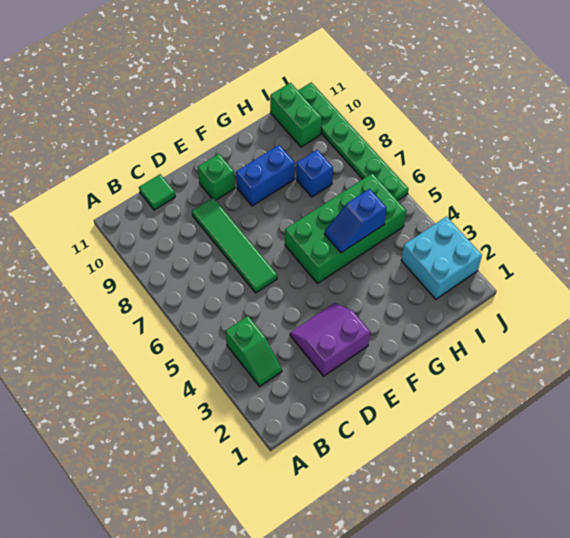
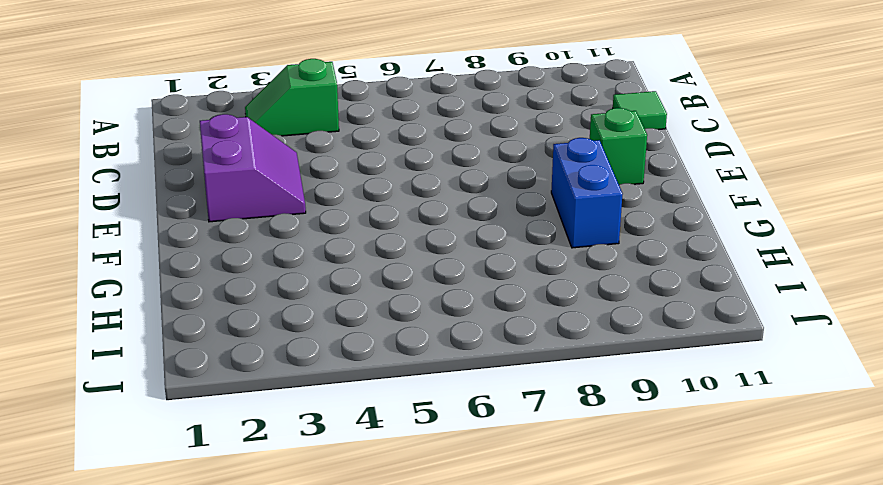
none -> green 1x4 tile [192,198,277,293]
none -> green 2x4 brick [285,173,406,283]
none -> blue 1x1 brick [296,150,333,197]

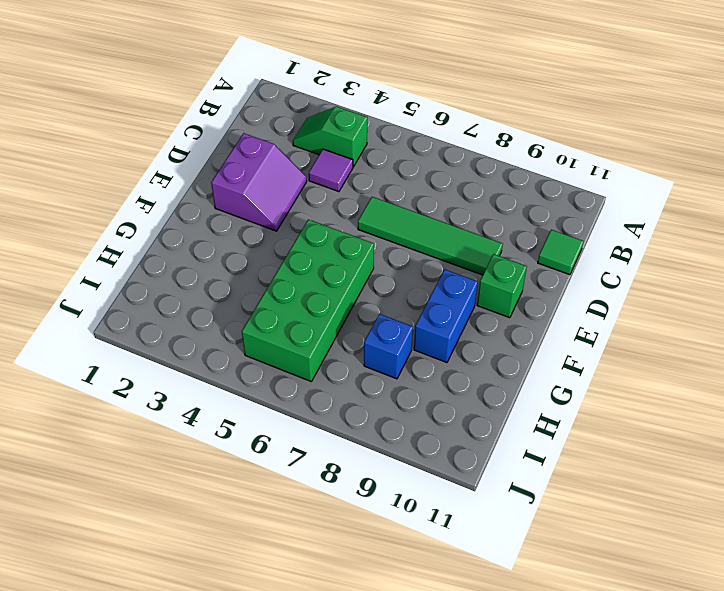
purple 1x1 tile [309,149,353,192] -> none
none -> cyan 2x2 brick [401,217,482,299]
none -> green 1x2 brick [270,83,322,147]
none -> green 1x6 plate [298,82,409,201]

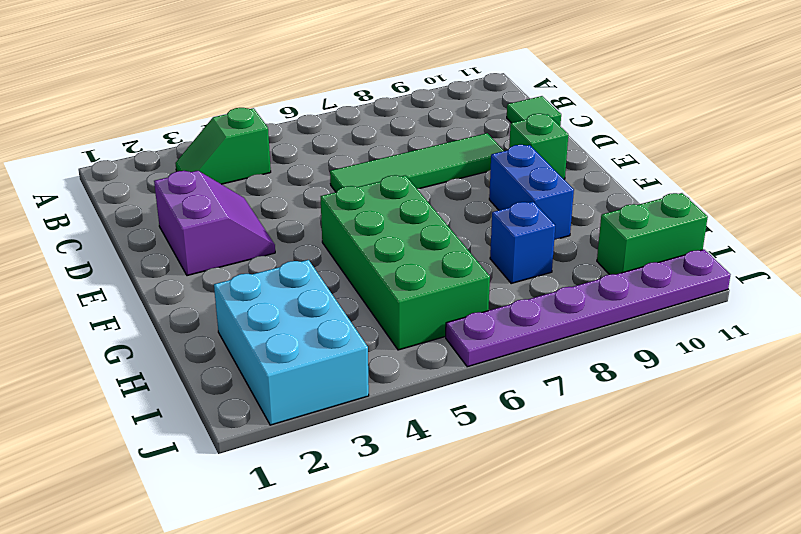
cyan 2x3 brick [214,260,369,425] -> cyan 2x2 brick [401,217,482,299]
purple 1x6 plate [446,250,731,367] -> green 1x6 plate [298,82,409,201]
none -> blue 1x2 slope [324,189,386,253]

